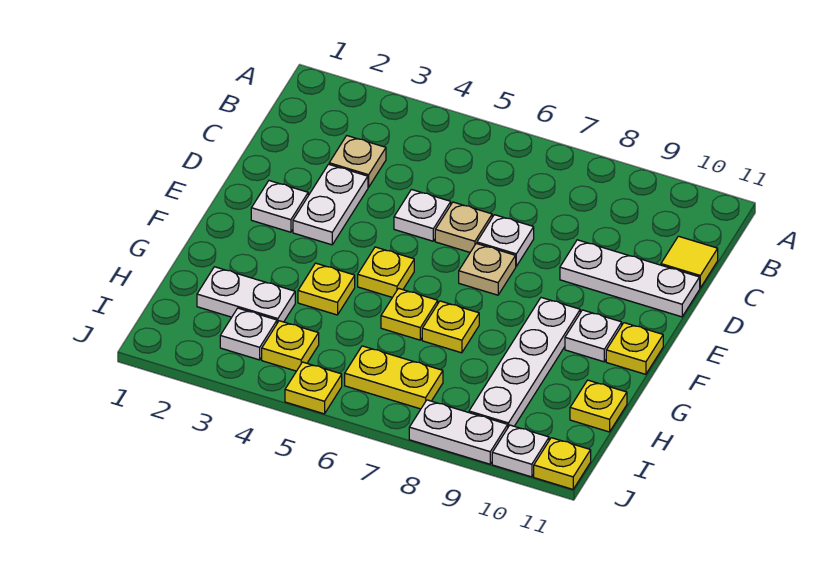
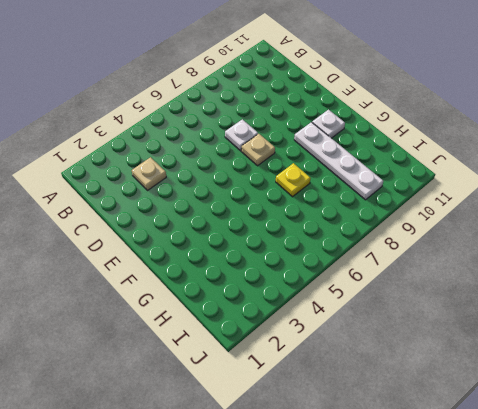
none -> yellow 1x1 tile [661,236,718,288]
none -> white 1x2 plate [293,164,368,245]
none -> white 1x1 plate [394,190,451,241]

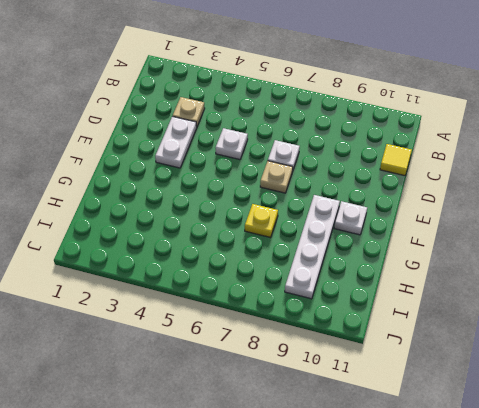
none -> tan 1x1 plate [435,202,492,252]
none -> white 1x3 plate [560,240,700,317]
none -> white 1x1 plate [251,181,308,232]

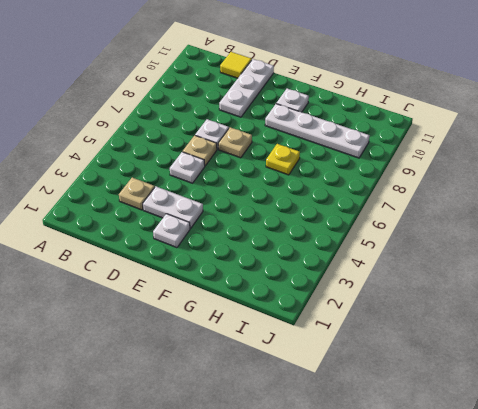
none -> yellow 1x1 plate [358,247,414,297]
none -> yellow 1x1 plate [606,323,663,374]
none -> yellow 1x1 plate [298,263,355,315]

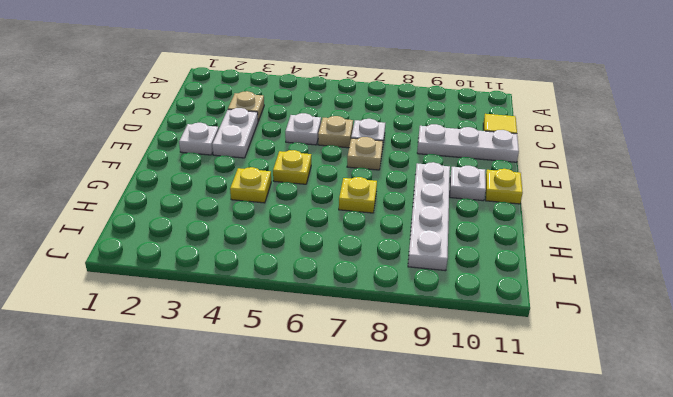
none -> yellow 1x1 plate [381,288,438,340]
none -> white 1x2 plate [197,267,295,323]
none -> yellow 1x1 plate [570,380,627,432]

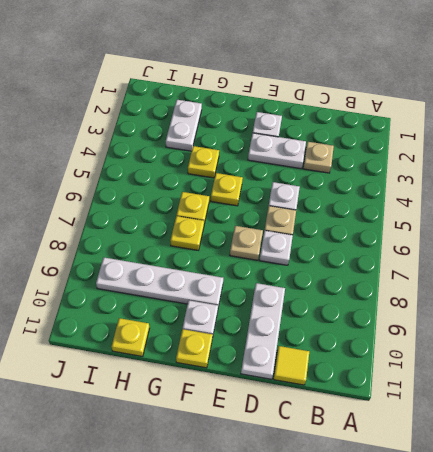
none -> white 1x1 plate [220,308,277,360]
none -> yellow 1x1 plate [262,321,319,371]
none -> yellow 1x2 plate [345,346,443,409]

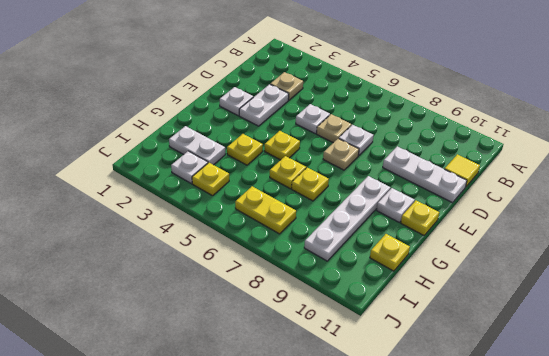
none -> yellow 1x1 plate [285,362,342,414]
none -> white 1x2 plate [409,400,508,464]
none -> white 1x1 plate [492,425,549,477]

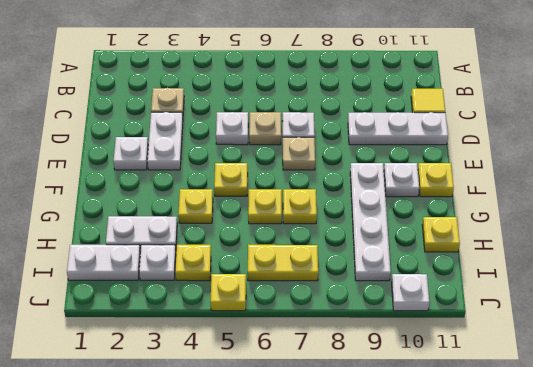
white 1x2 plate [67,245,140,280] -> white 1x2 plate moved to [409,400,508,464]
none -> yellow 1x1 plate [534,438,591,489]

